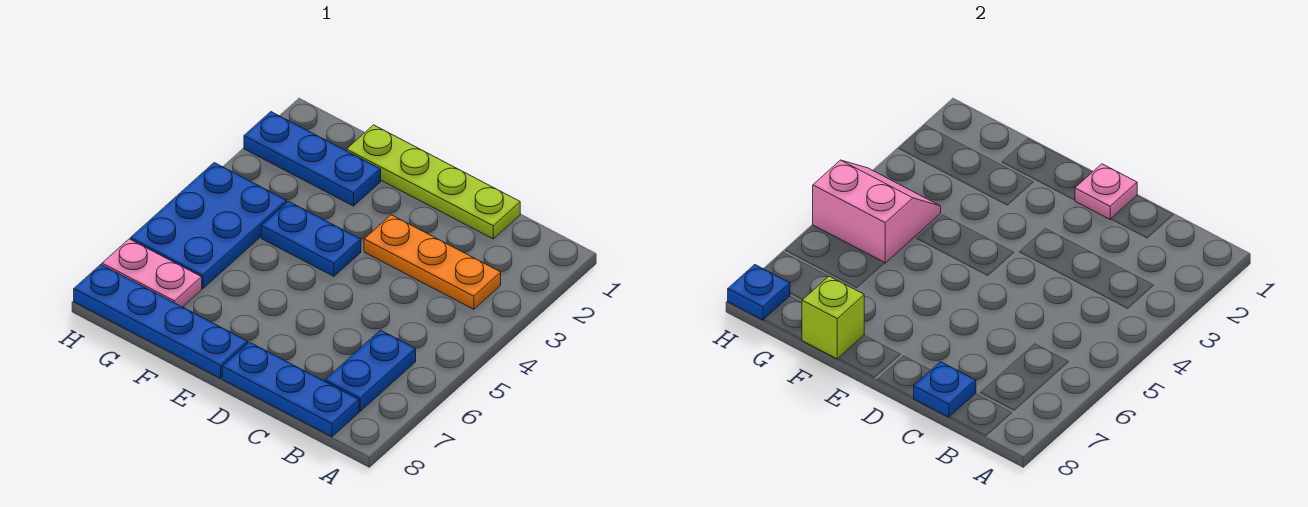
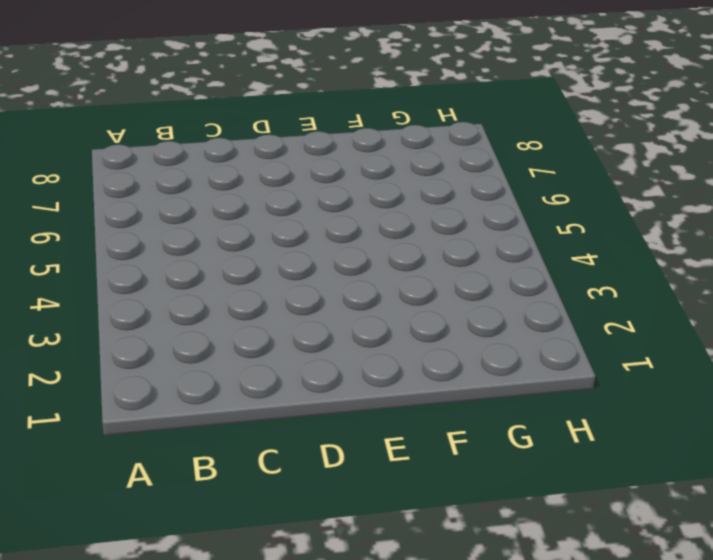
none -> orange 1x3 plate [364,215,501,309]
none -> blue 1x2 plate [325,330,416,411]
none -> blue 1x3 plate [222,342,359,437]

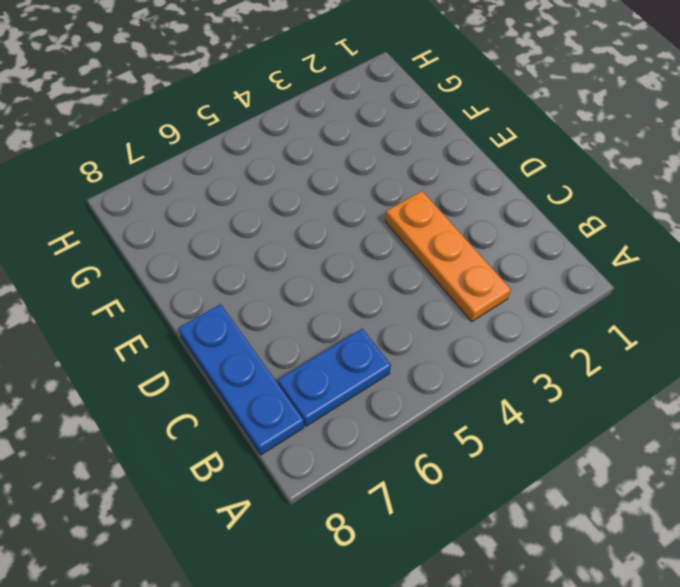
none -> lime 1x4 plate [347,125,520,239]
none -> blue 1x2 plate [261,201,361,276]
none -> blue 1x4 plate [74,265,248,378]

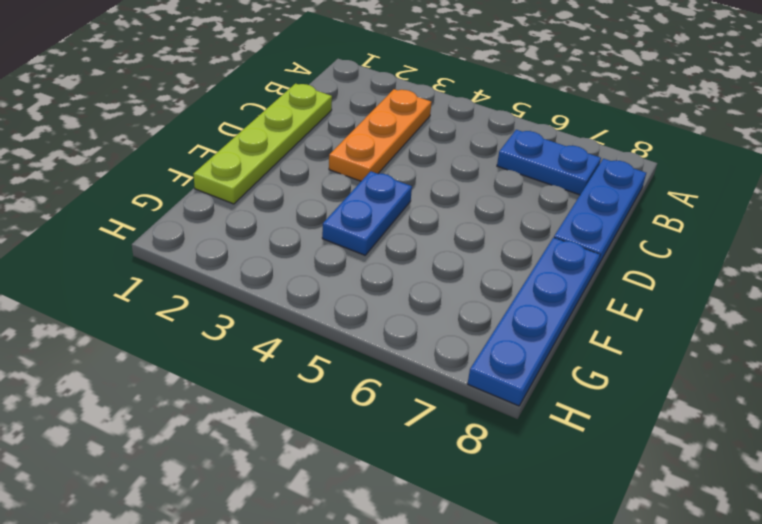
none -> blue 1x3 plate [244,112,381,206]
none -> blue 2x3 plate [130,163,287,289]
none -> pink 1x2 plate [102,239,202,307]

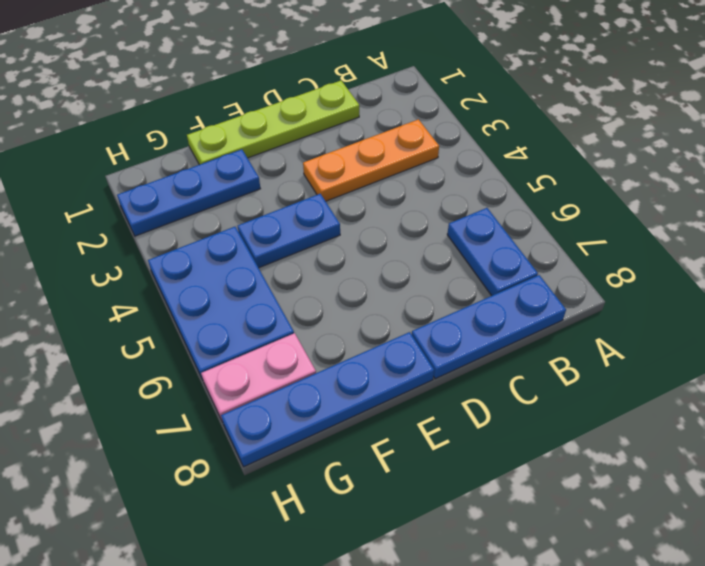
none -> blue 1x1 plate [914,362,976,417]
none -> pink 1x1 plate [1075,164,1137,219]
none -> lime 1x1 brick [802,276,864,359]

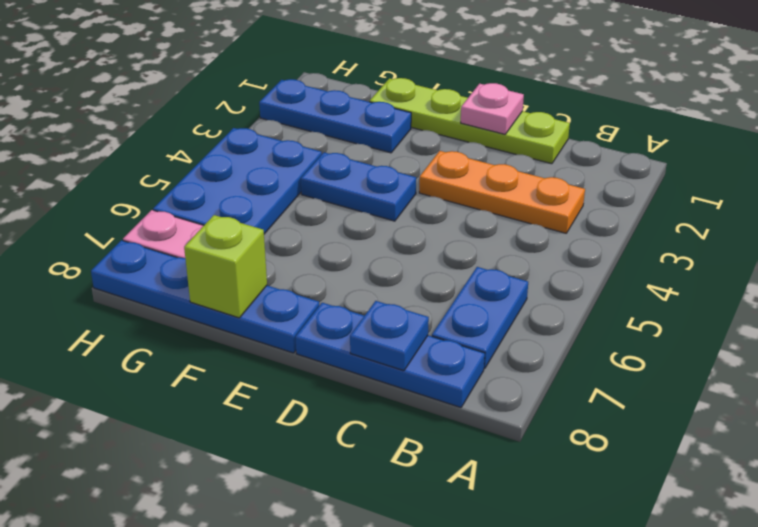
none -> pink 2x2 slope [813,160,941,263]
none -> blue 1x1 plate [728,265,790,320]

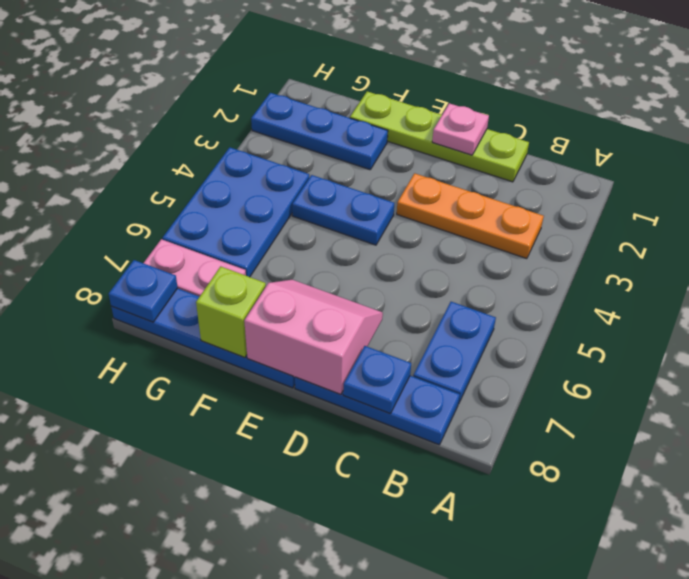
pink 2x2 slope [244,280,383,395] -> pink 2x2 slope moved to [813,160,941,263]

